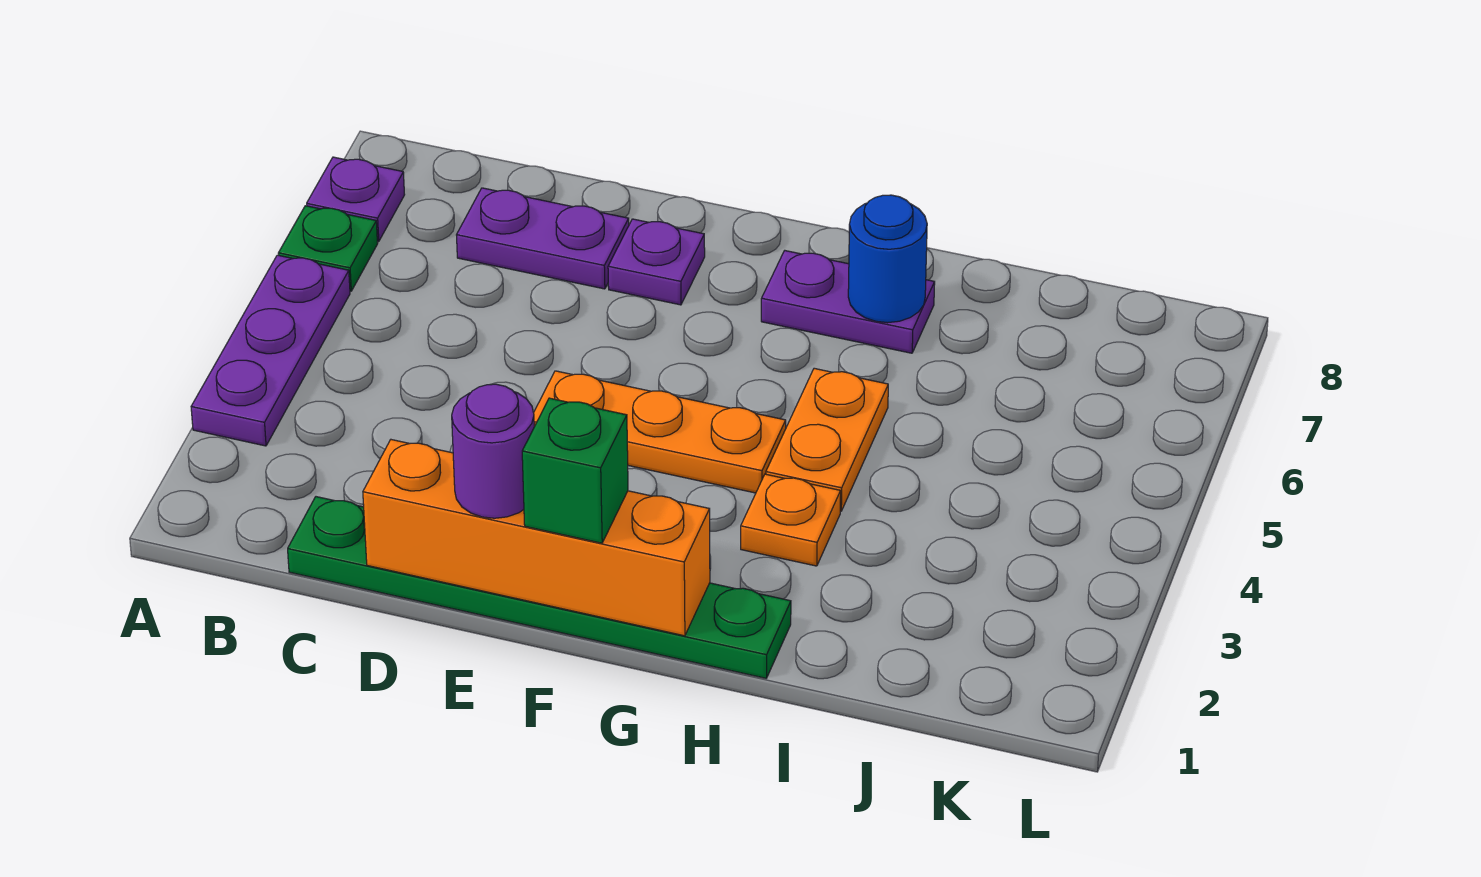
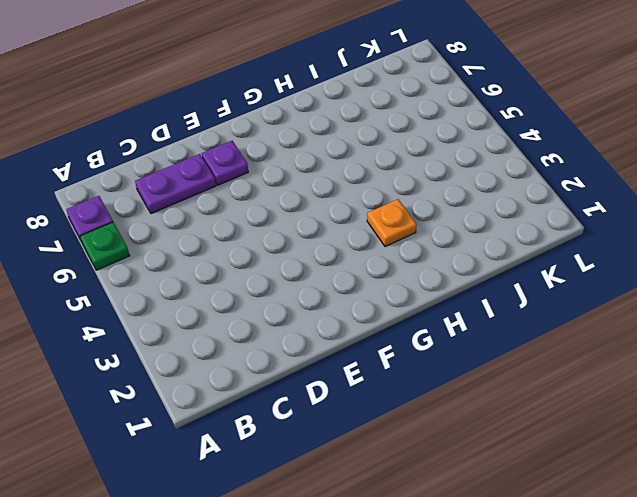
none -> purple 1x3 plate [191,255,350,446]
none -> green 1x6 plate [288,497,791,678]
none -> orange 1x3 plate [534,371,786,493]

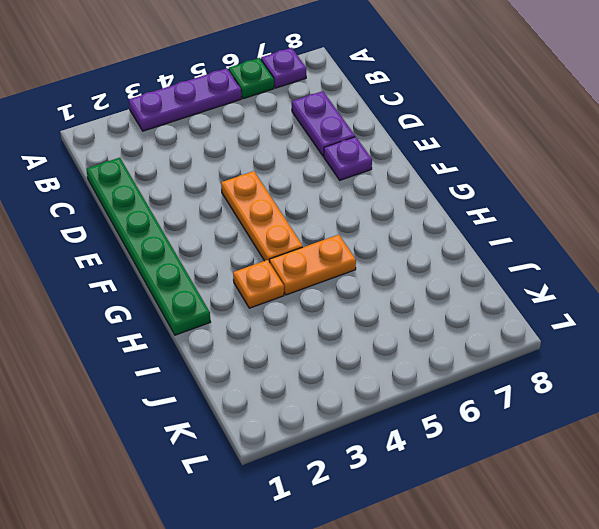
none -> purple 1x2 plate [761,251,935,353]
none -> orange 1x4 brick [363,440,710,636]
none -> blue 1x1 round brick [848,195,927,323]

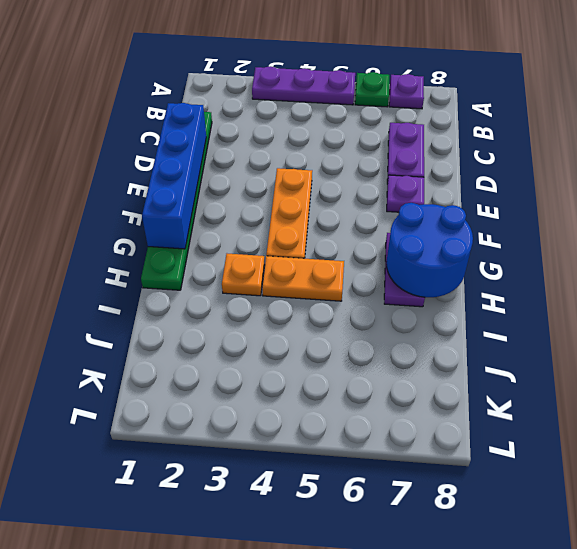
blue 1x4 brick [142,103,206,249] -> orange 1x4 brick [363,440,710,636]
blue 2x2 round brick [386,203,473,297] -> blue 1x1 round brick [848,195,927,323]
none -> purple 1x1 round brick [452,384,534,518]
none -> green 1x1 brick [522,398,628,543]

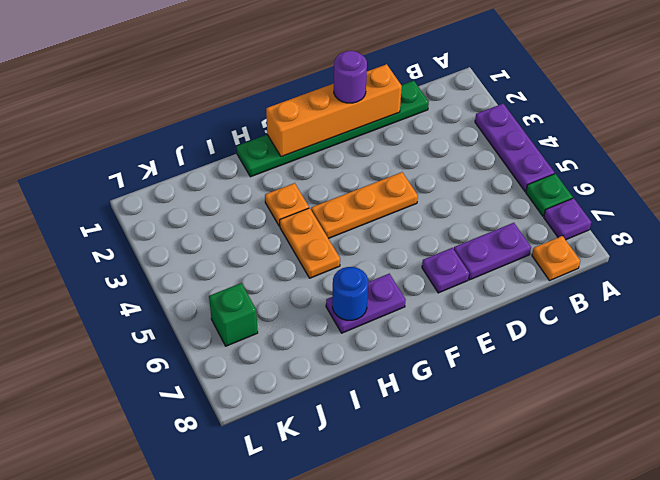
orange 1x1 plate [532,236,580,280] -> none
green 1x1 brick [209,283,258,346] -> green 1x1 brick moved to [522,398,628,543]

